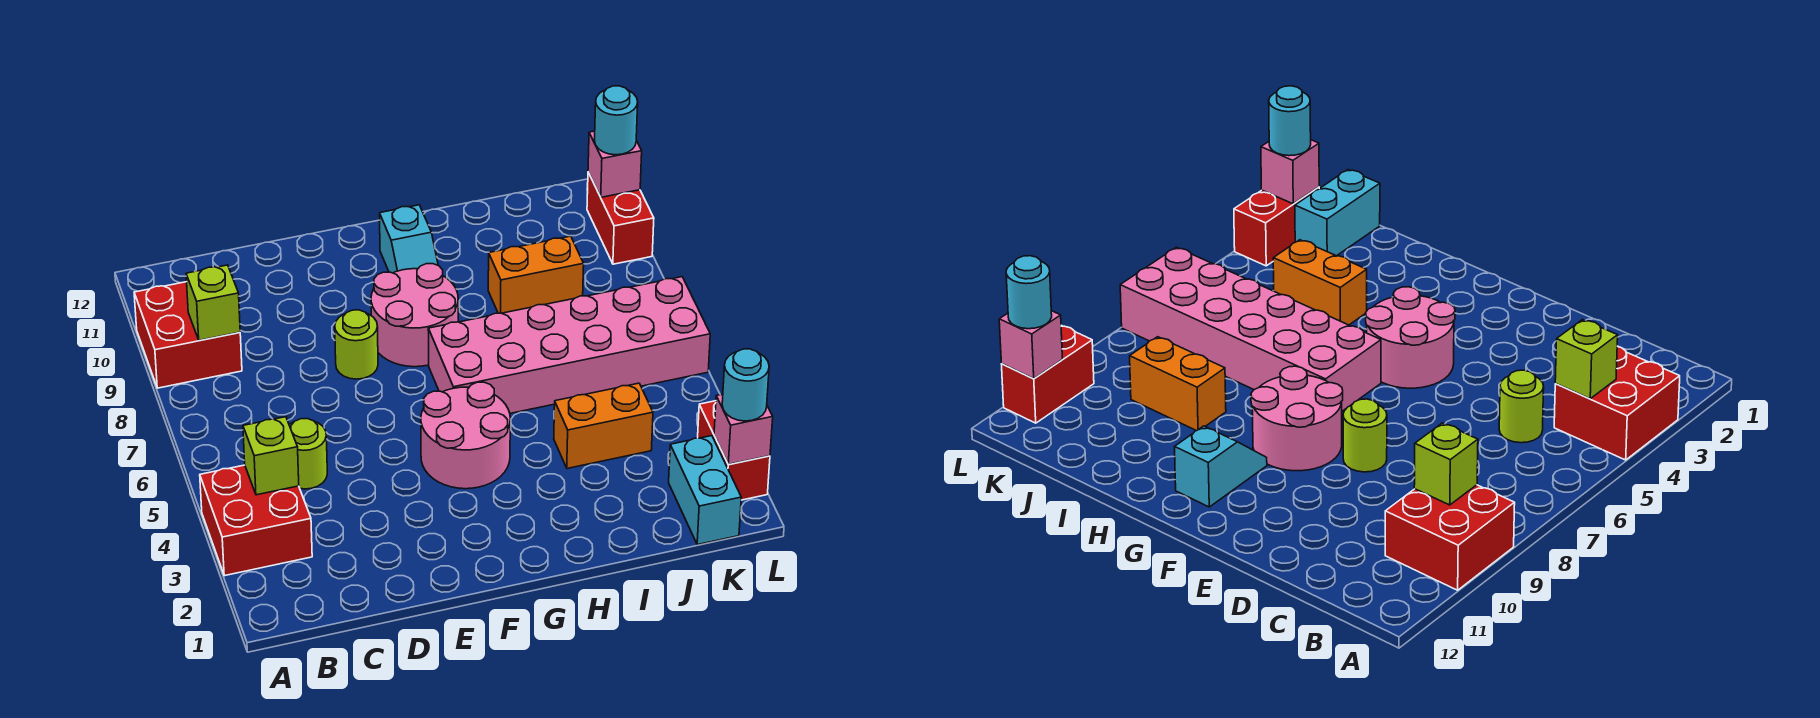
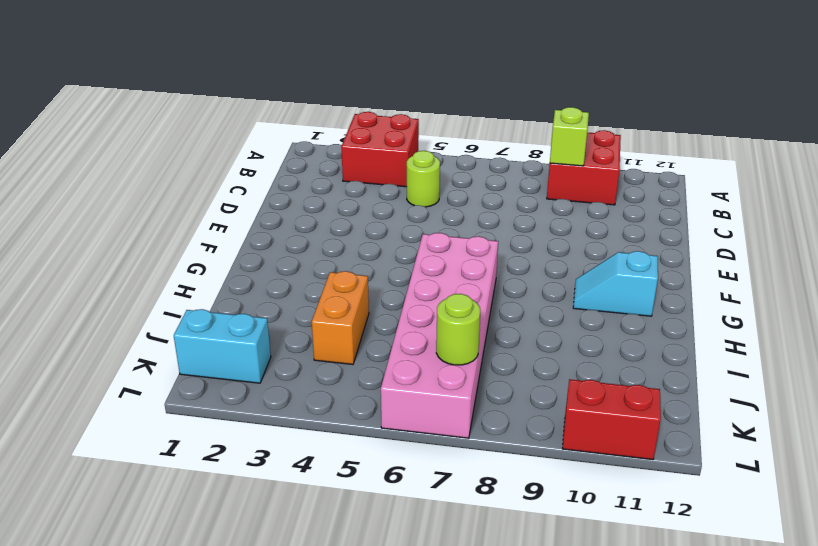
lime 1x1 round brick [436,294,480,365] -> lime 1x1 round brick moved to [335,310,378,379]
none -> pink 2x2 round brick [421,382,510,489]
none -> pink 2x2 round brick [371,264,458,367]
none -> orange 1x2 brick [488,236,584,313]

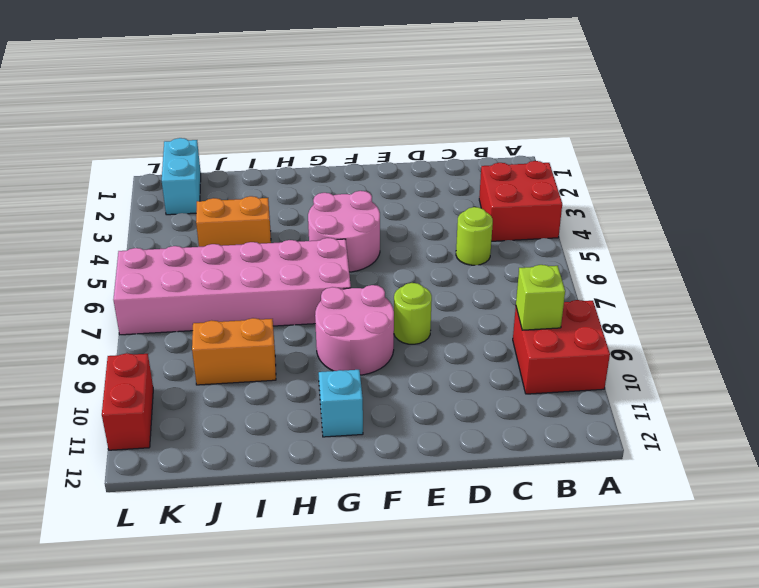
none -> red 1x2 brick [698,401,770,500]
none -> lime 1x1 brick [243,417,299,495]
none -> pink 1x1 brick [714,394,773,464]

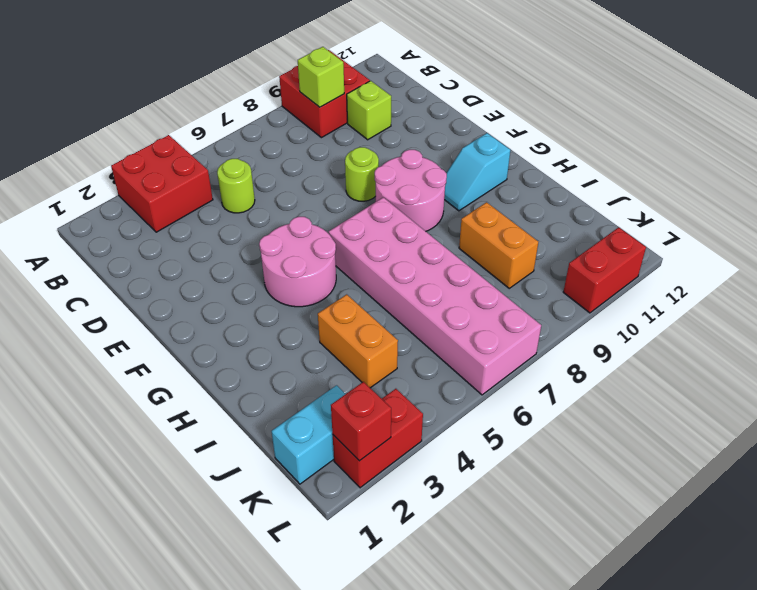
lime 1x1 brick [347,81,391,140] -> lime 1x1 brick moved to [243,417,299,495]
red 1x1 brick [331,382,391,461] -> pink 1x1 brick [714,394,773,464]
none -> pink 1x1 brick [588,131,642,197]
none -> cyan 1x1 round brick [722,349,769,421]
none -> cyan 1x1 round brick [595,86,638,155]

